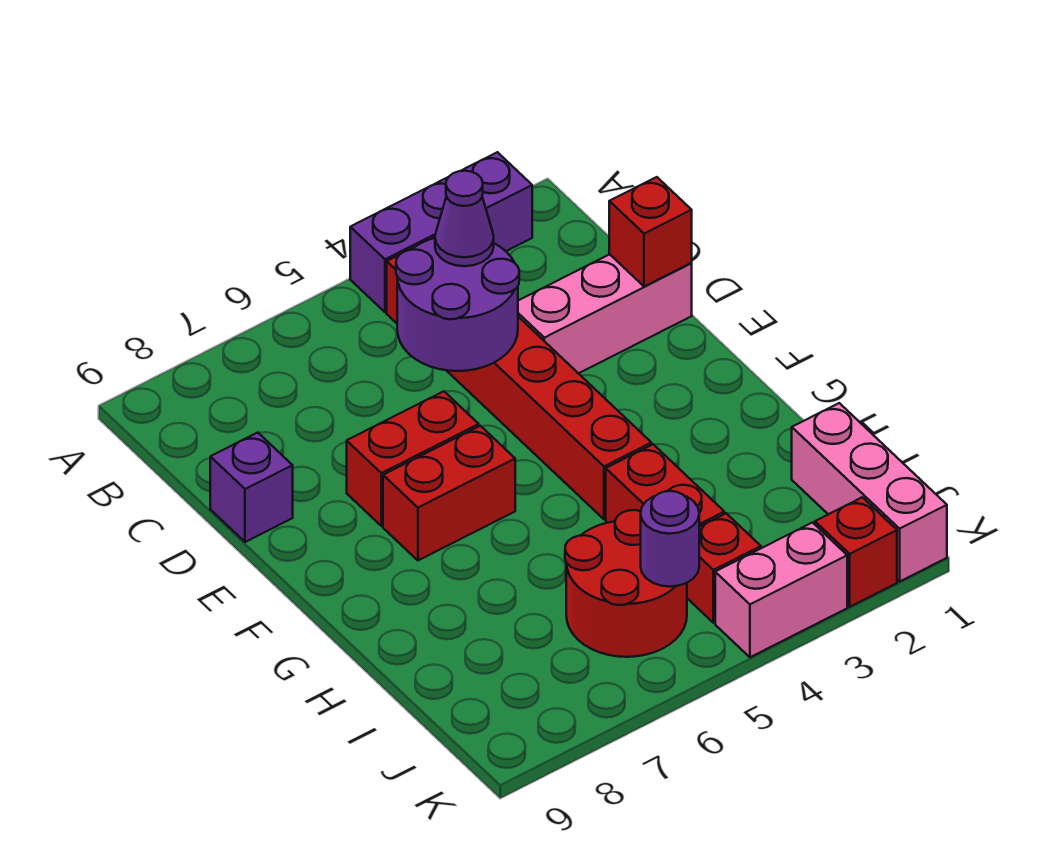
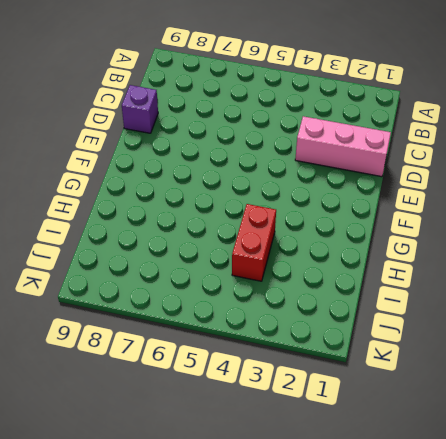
none -> purple 1x3 brick [350,152,532,312]
none -> red 1x6 brick [387,237,651,519]
none -> red 1x2 brick [347,391,479,526]

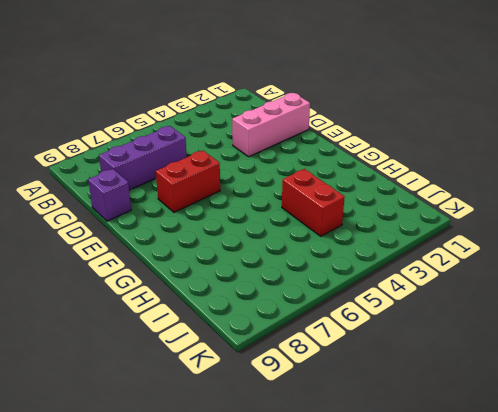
purple 1x3 brick [99,126,187,190] -> purple 1x3 brick moved to [350,152,532,312]
none -> red 1x6 brick [387,237,651,519]
none -> red 1x2 brick [383,426,515,560]
none -> pink 1x3 brick [792,403,947,581]

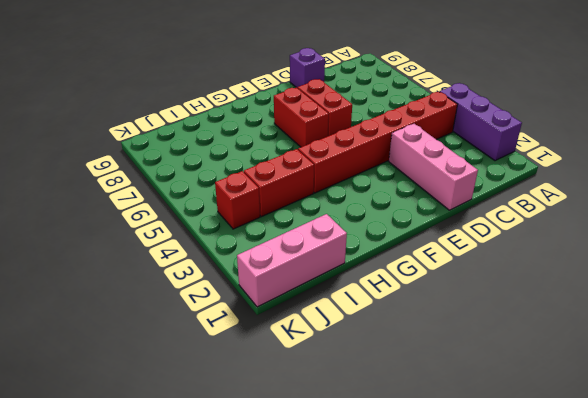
none -> red 2x2 round brick [565,510,687,657]
none -> red 1x1 brick [815,497,897,607]
none -> pink 1x2 brick [715,523,847,657]

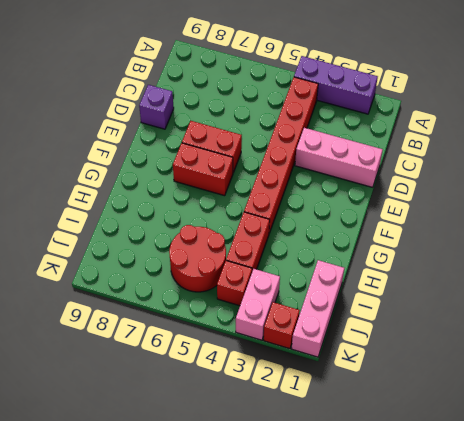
pink 1x2 brick [236,269,280,340] -> pink 1x2 brick turned to [715,523,847,657]
none -> purple 2x2 round brick [396,238,519,371]
none -> red 1x1 brick [609,177,692,287]
none -> purple 1x1 round brick [641,491,699,587]

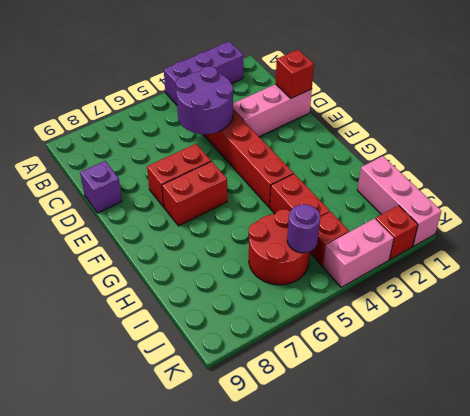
none -> purple 1x1 cone [435,171,494,266]

